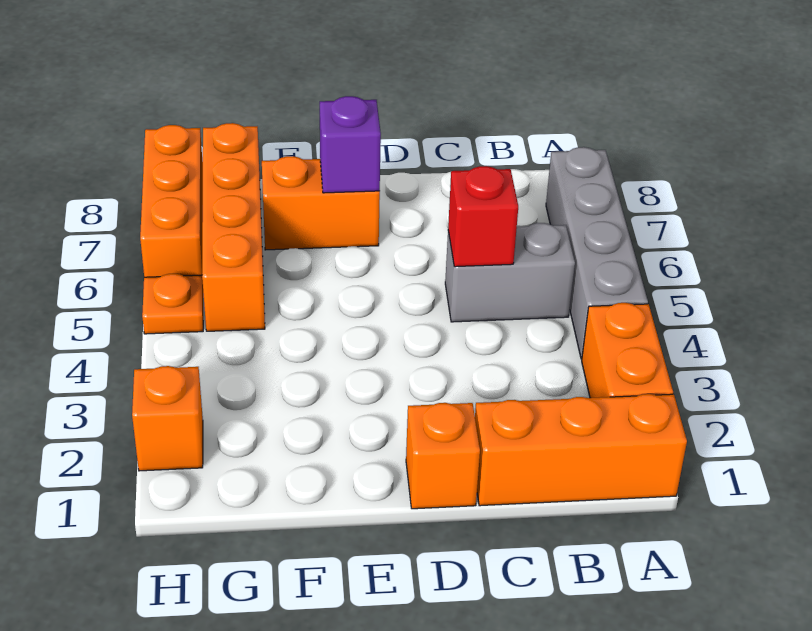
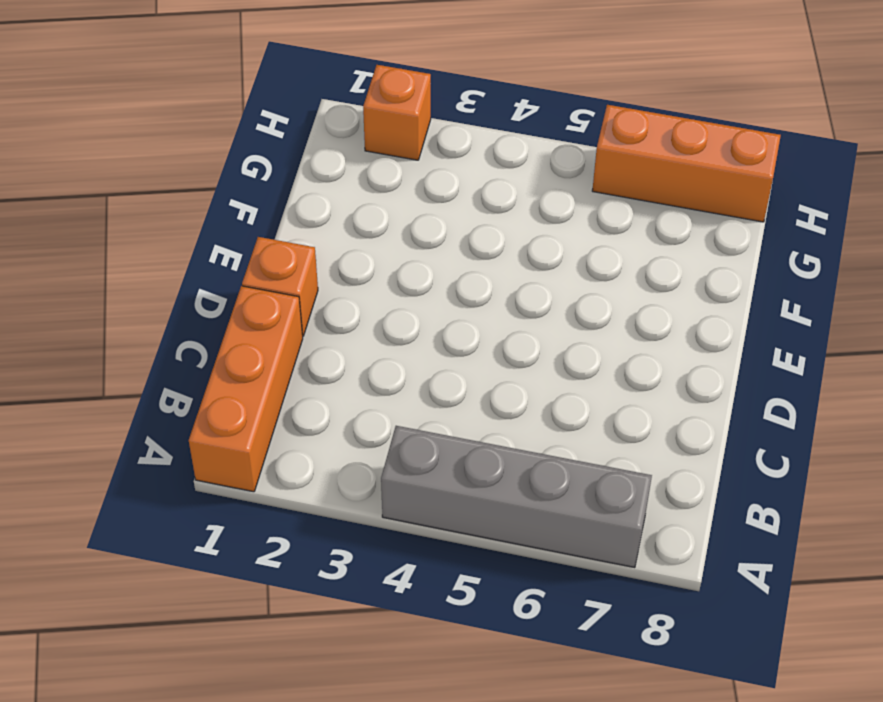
none -> orange 1x2 brick [582,303,673,398]
none -> grey 1x2 brick [445,223,575,322]
none -> orange 1x2 brick [262,156,380,250]

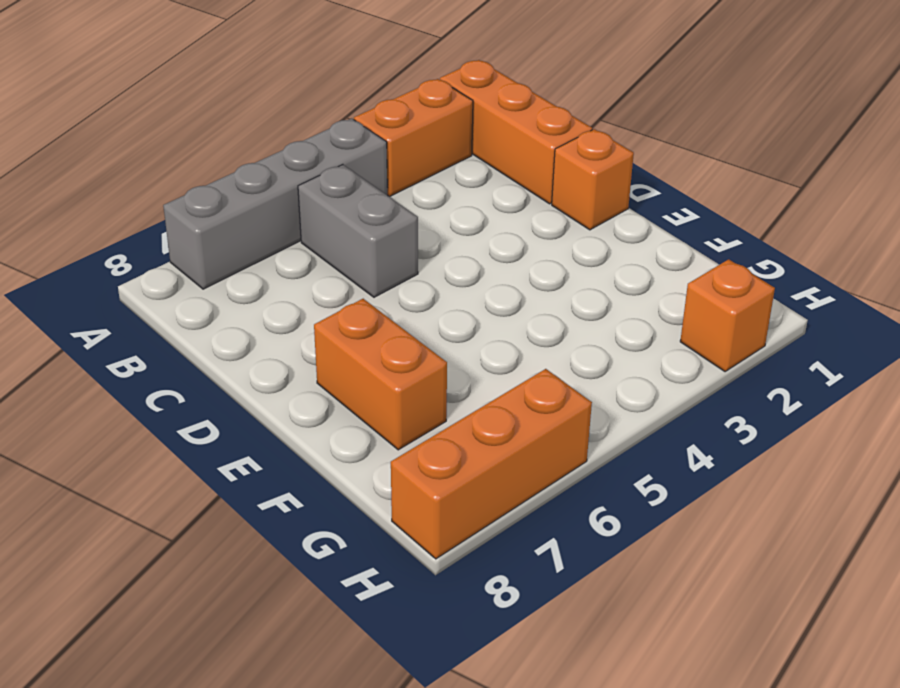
none -> orange 1x4 brick [202,123,265,331]
none -> orange 1x1 plate [142,274,203,334]
none -> red 1x1 brick [448,166,518,267]

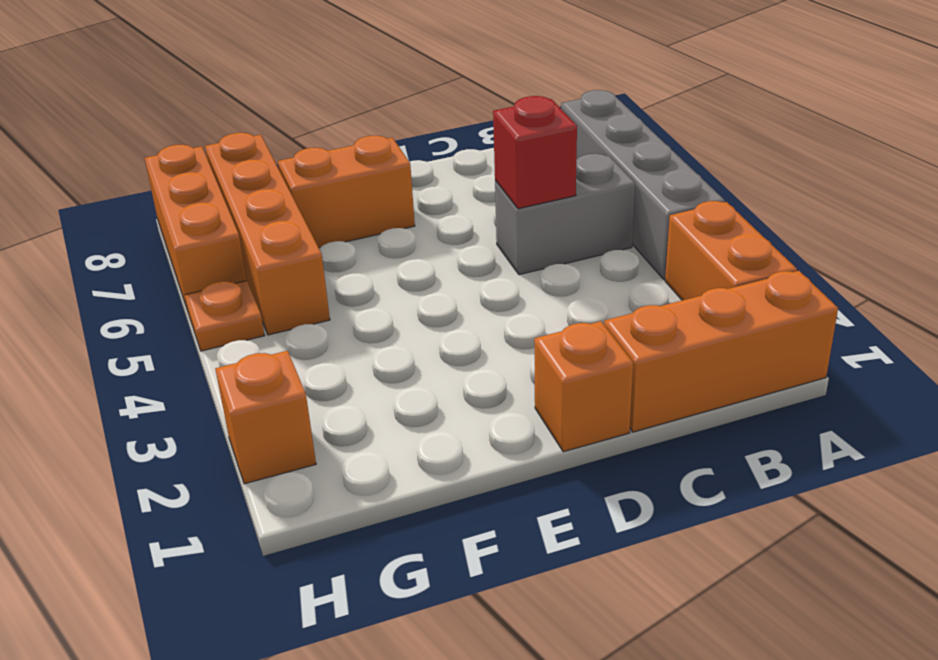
none -> purple 1x1 brick [320,96,381,193]

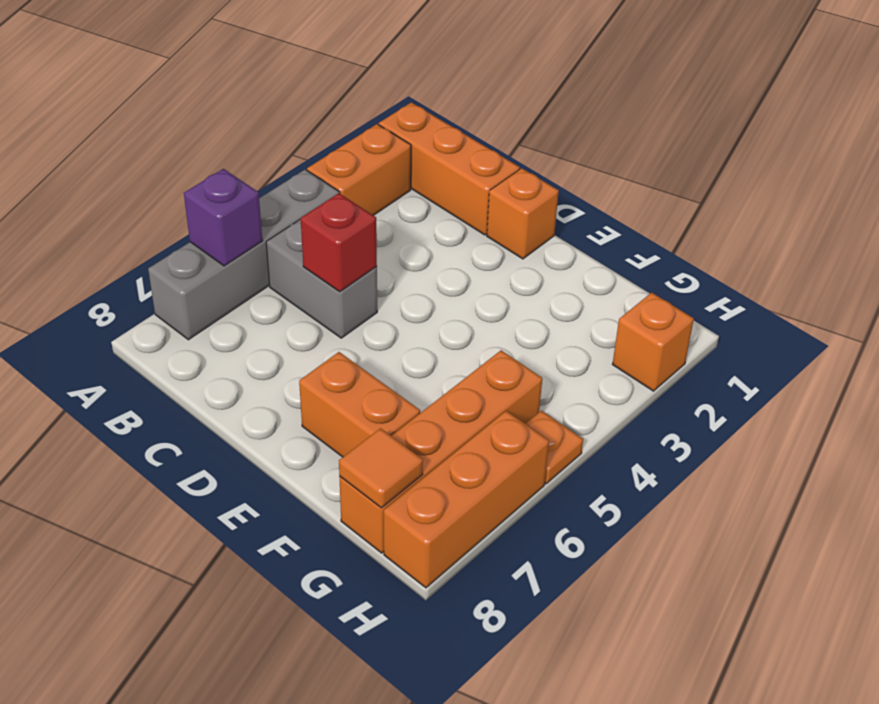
purple 1x1 brick [184,169,262,266] -> purple 1x1 brick moved to [320,96,381,193]
orange 1x1 tile [339,428,423,508] -> none

